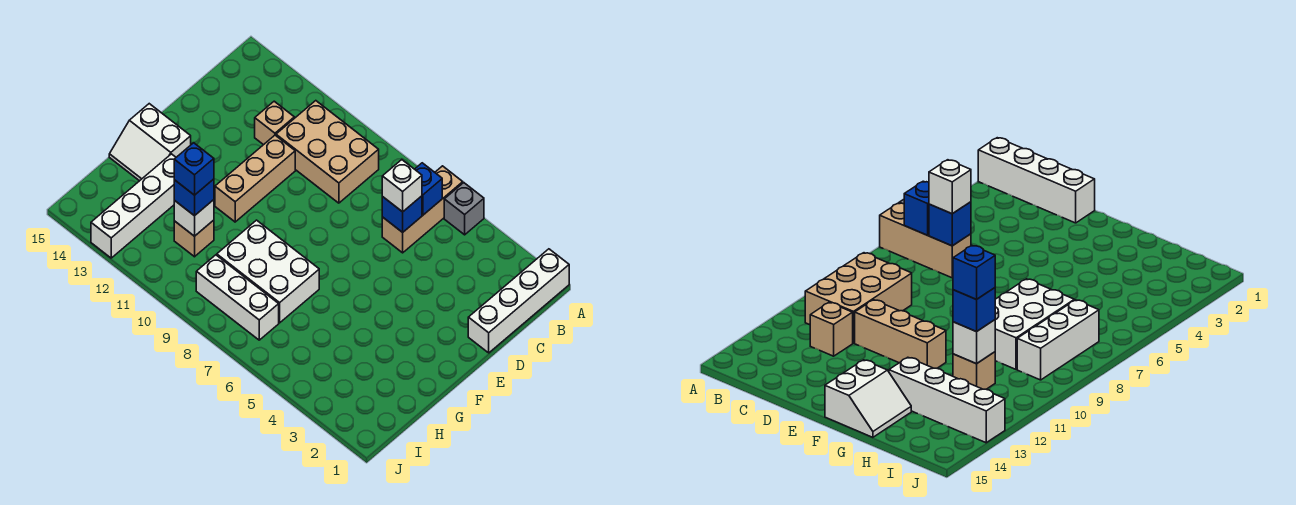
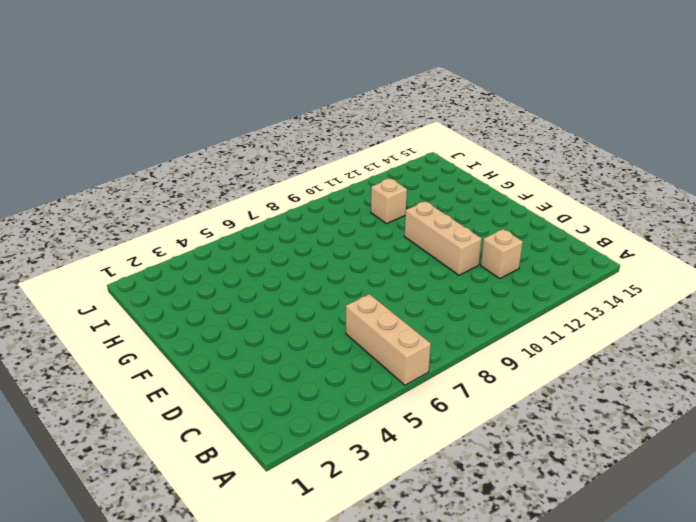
none -> white 1x4 brick [468,249,569,353]
none -> grey 1x1 brick [444,183,484,235]
none -> tan 2x3 brick [276,101,379,203]

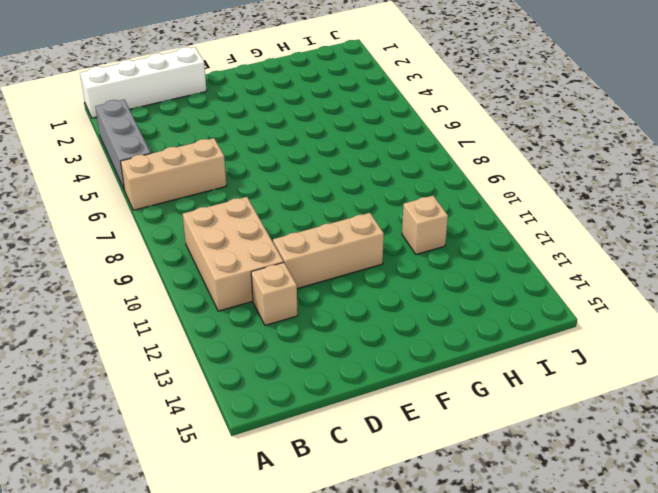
grey 1x3 brick [95,100,151,190] -> grey 1x1 brick [444,183,484,235]
none -> white 2x2 slope [109,104,191,181]
none -> white 2x3 brick [217,220,319,323]
none -> white 1x4 brick [91,154,176,258]

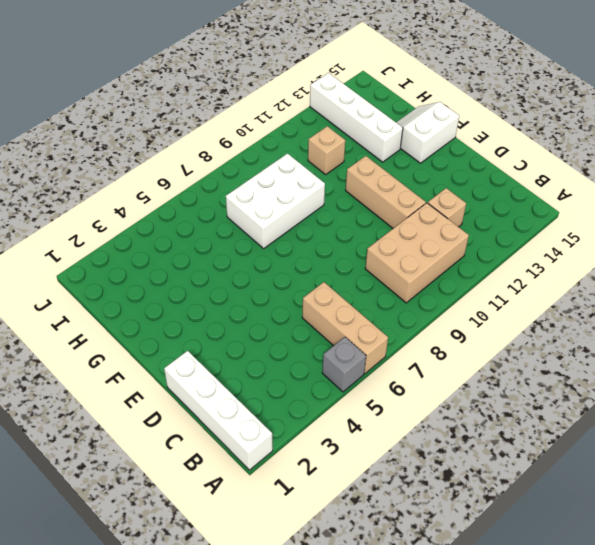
none -> white 1x3 brick [196,255,279,340]
none -> blue 1x1 brick [415,163,442,215]
none -> blue 1x1 brick [382,196,422,232]

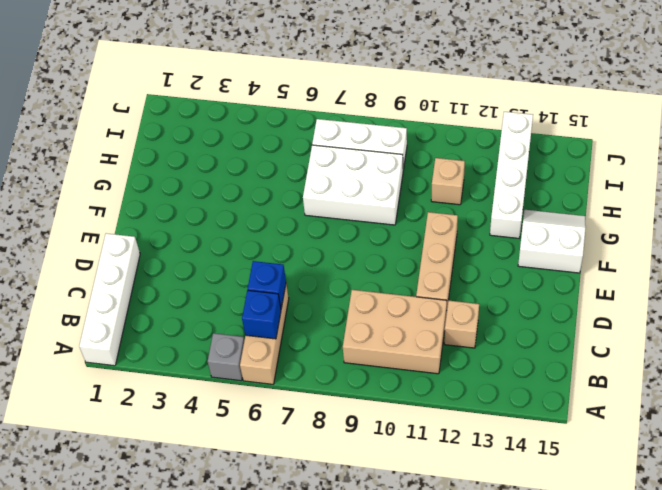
none -> white 1x1 brick [174,200,214,236]
none -> white 1x1 brick [382,160,422,212]
none -> blue 1x1 brick [174,179,214,216]

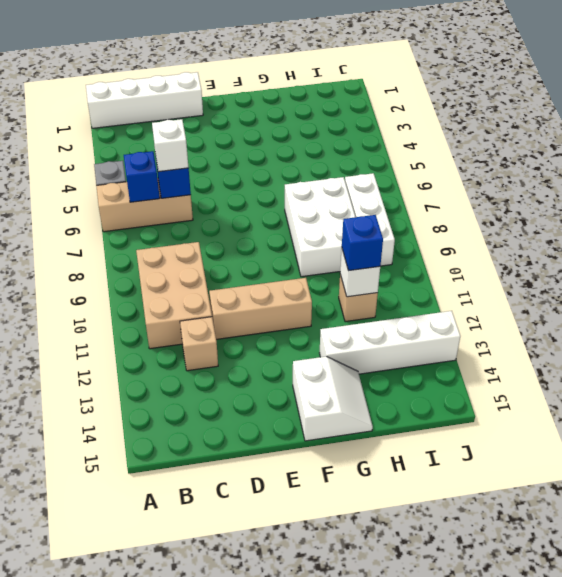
none -> blue 1x1 brick [174,143,214,195]

